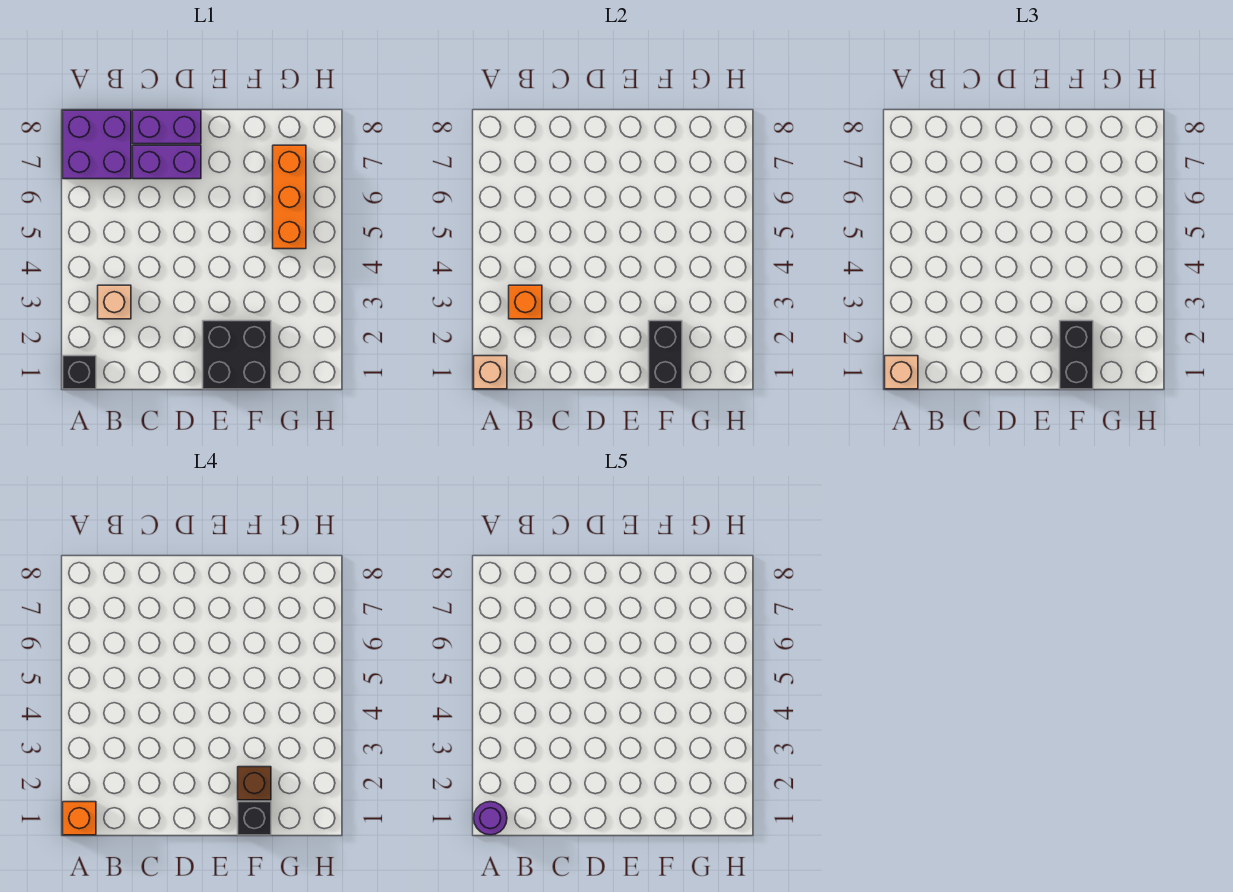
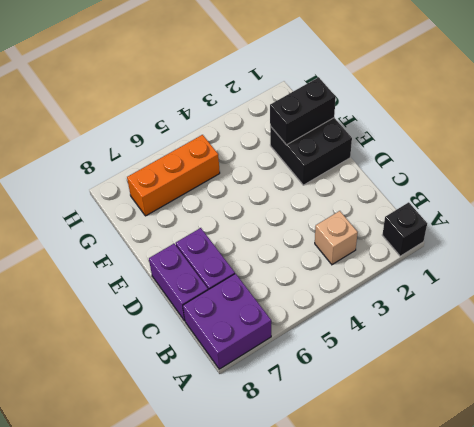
none -> tan 1x1 brick [474,356,507,389]
none -> orange 1x1 brick [509,285,542,319]
none -> tan 1x1 brick [885,356,918,389]

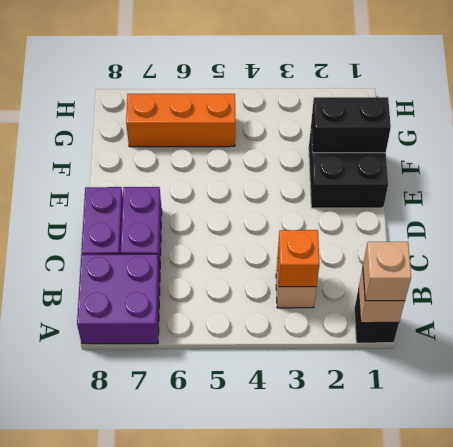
none -> black 1x2 brick [1060,321,1093,389]
none -> orange 1x1 brick [63,802,96,835]
none -> black 1x1 brick [238,802,271,835]

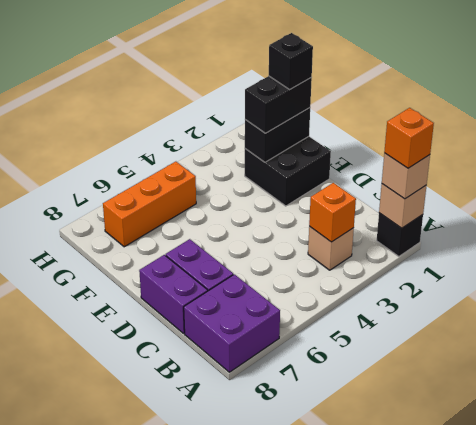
none -> brown 1x1 brick [238,767,271,800]
none -> purple 1x1 round brick [474,802,507,835]

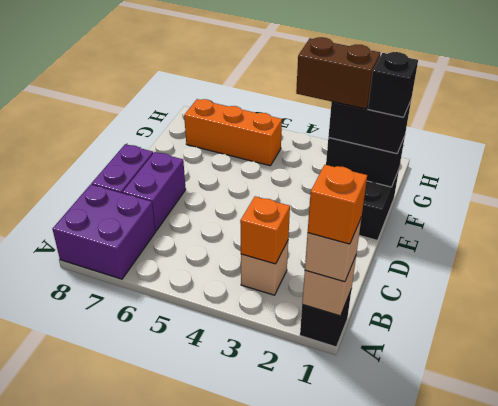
brown 1x2 brick [296,37,380,109] -> brown 1x1 brick [238,767,271,800]
none -> purple 1x1 round brick [474,802,507,835]

